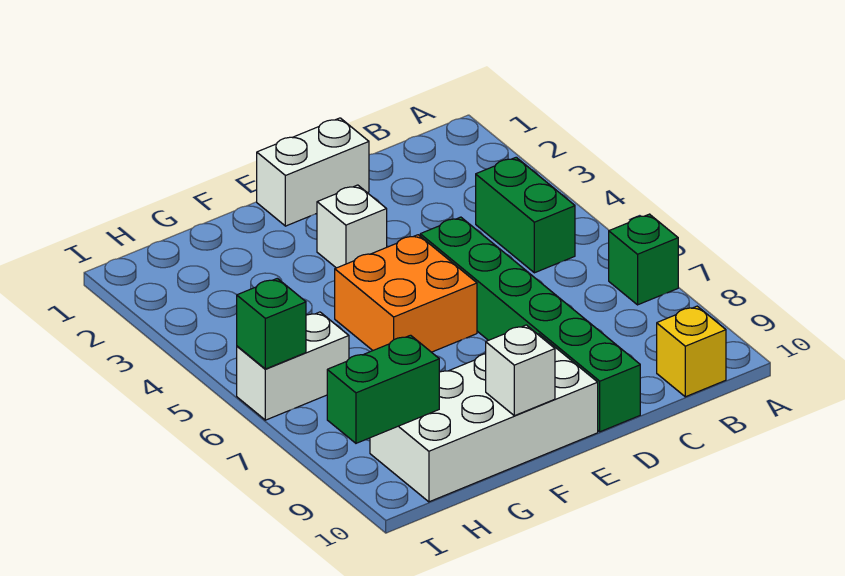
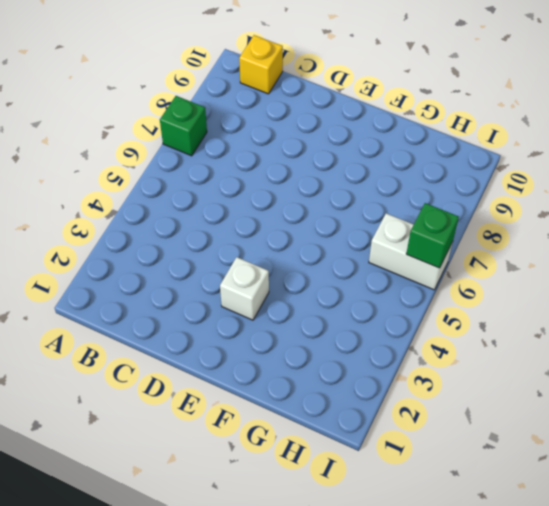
none -> green 1x2 brick [476,157,575,273]
none -> white 1x2 brick [257,118,369,226]
none -> green 1x6 brick [420,217,640,432]

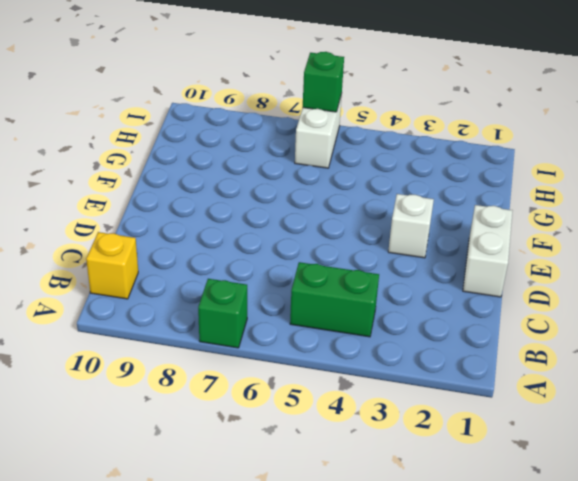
none -> green 1x6 brick [420,217,640,432]
none -> orange 2x2 brick [335,235,477,352]
none -> white 2x4 brick [370,334,598,502]

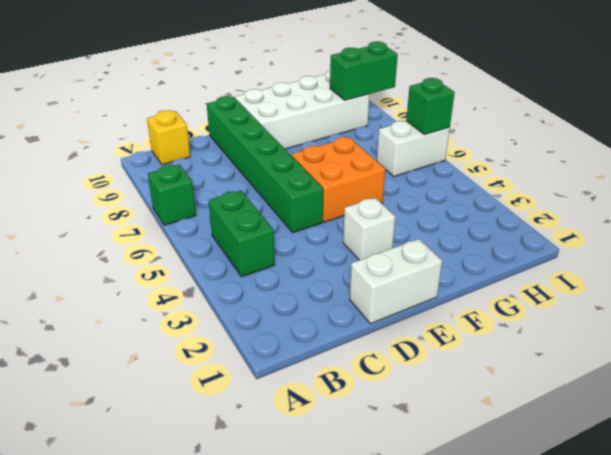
none -> white 1x1 brick [486,325,555,416]

